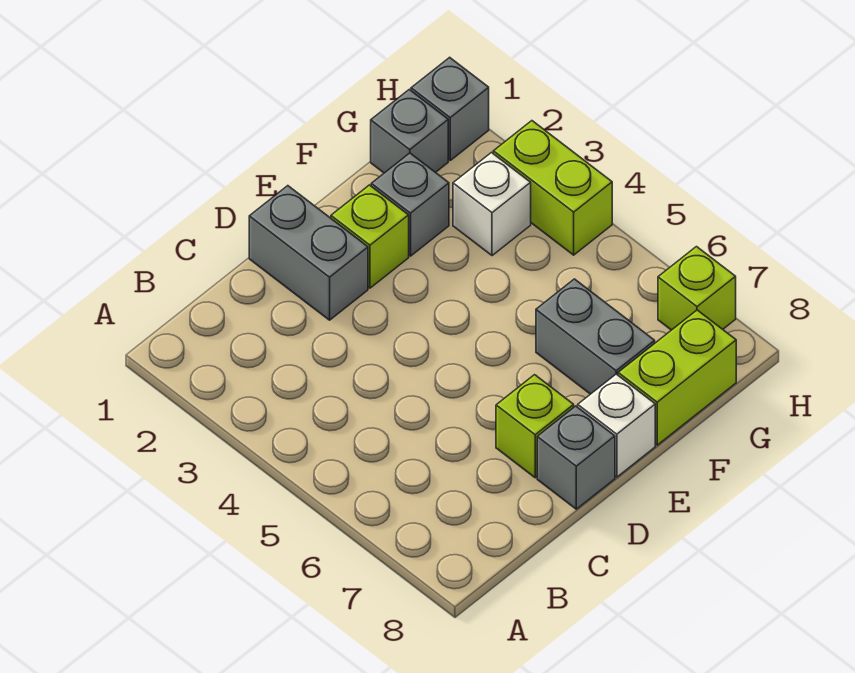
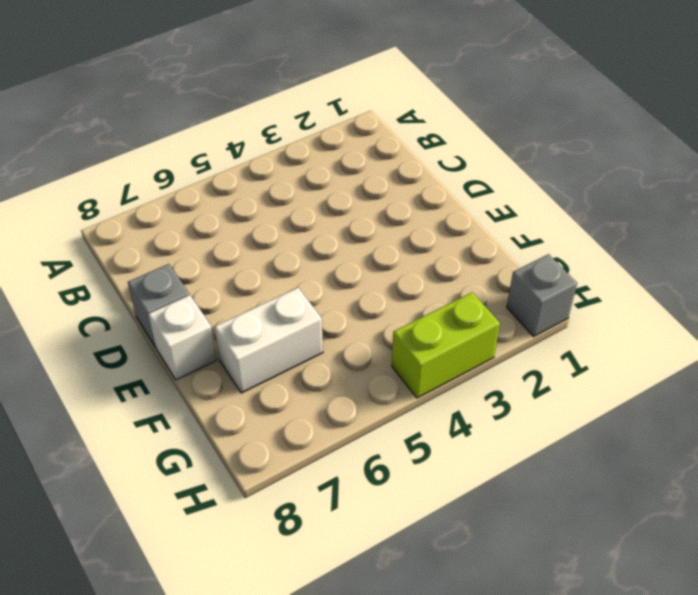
white 1x2 brick [214,288,323,393] -> grey 1x2 brick [536,279,655,394]
none -> grey 1x2 brick [249,186,368,320]
none -> lime 1x1 brick [496,375,574,478]
none -> lime 1x1 brick [331,185,409,288]

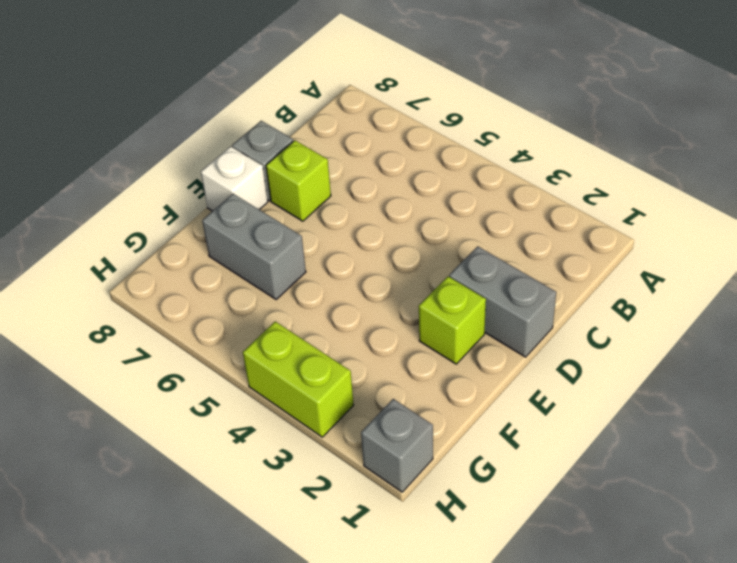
none -> grey 1x1 brick [371,153,449,256]
none -> lime 1x2 brick [618,310,736,445]
none -> grey 1x1 brick [371,90,448,173]

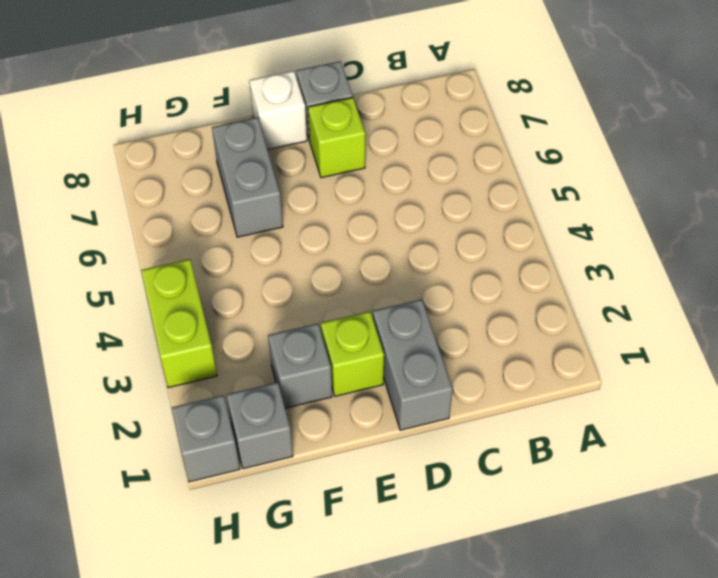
none -> lime 1x2 brick [618,310,736,445]
none -> white 1x1 brick [453,153,531,256]
none -> lime 1x1 brick [658,247,736,330]

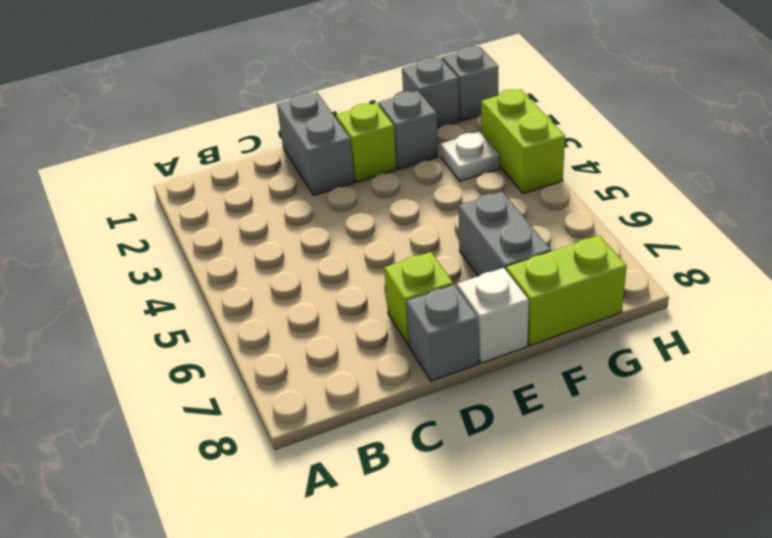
white 1x1 plate [441,132,499,181] -> white 1x1 brick [453,153,531,256]
none -> lime 1x1 brick [658,247,736,330]

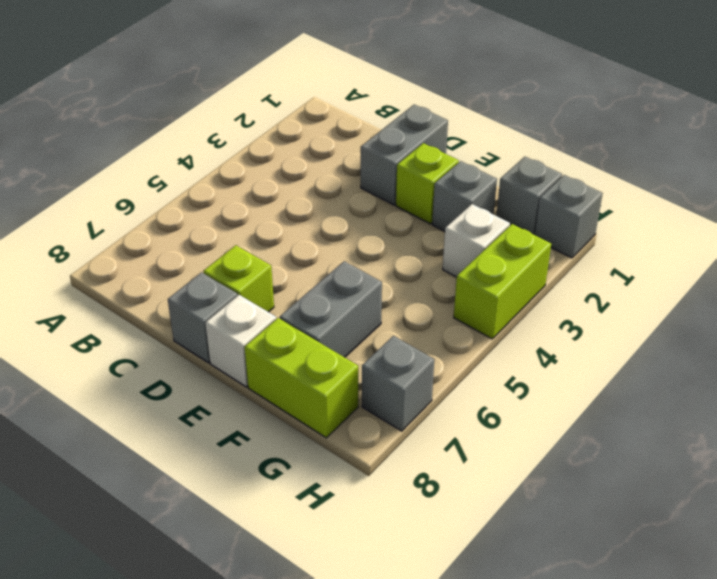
grey 1x1 brick [362,336,434,431] -> lime 1x1 brick [658,247,736,330]

